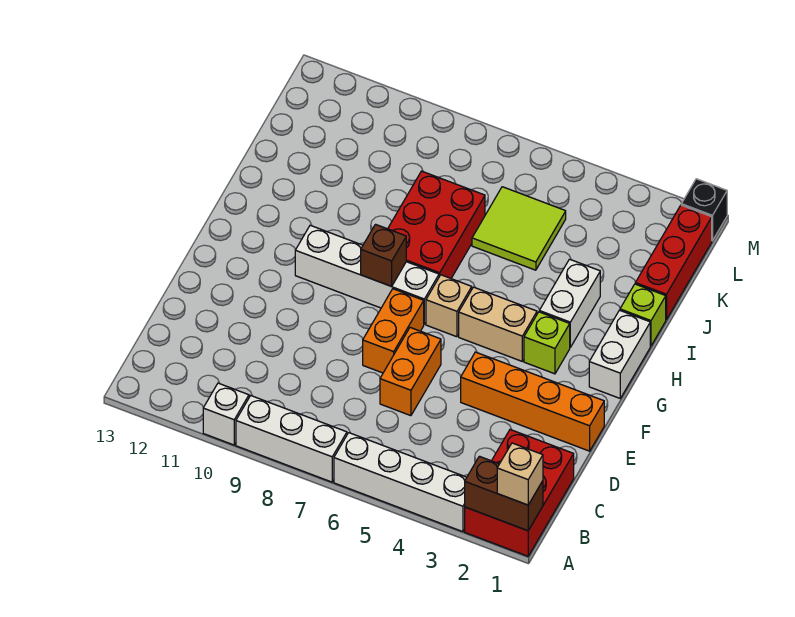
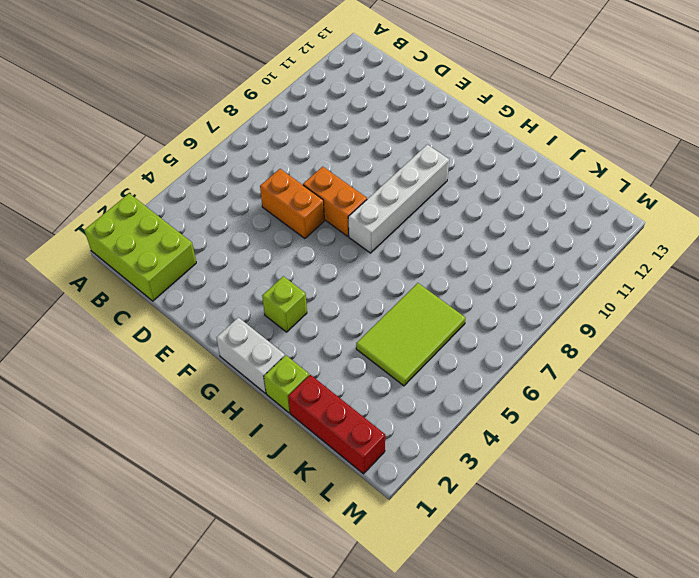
lime 2x3 brick [84,194,196,301] -> red 2x3 brick [465,430,574,556]
lime 2x3 tile [356,283,466,386] -> lime 2x2 tile [472,187,566,270]
none -> white 1x4 brick [334,433,467,532]
none -> white 1x3 brick [236,396,347,482]
none -> white 1x1 brick [203,383,249,445]

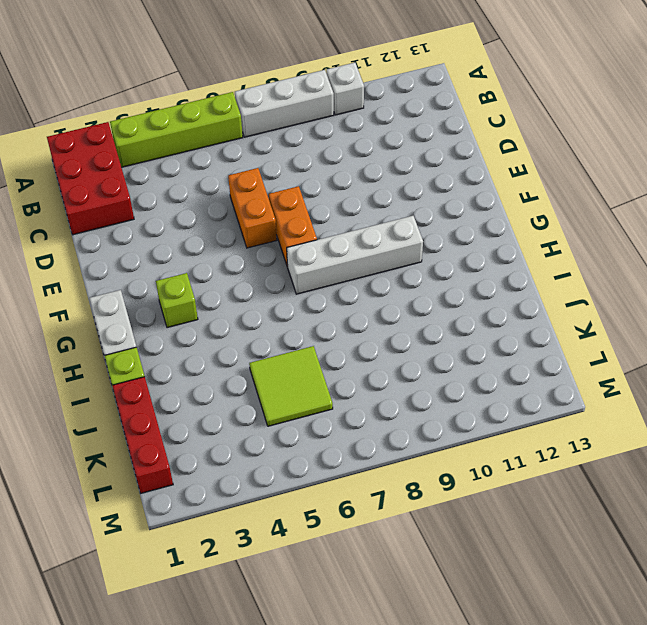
lime 1x4 brick [110,92,243,167] -> white 1x4 brick [334,433,467,532]
none -> orange 1x4 brick [461,352,604,451]
none -> tan 1x2 brick [459,287,537,361]
none -> tan 1x1 brick [426,275,472,337]

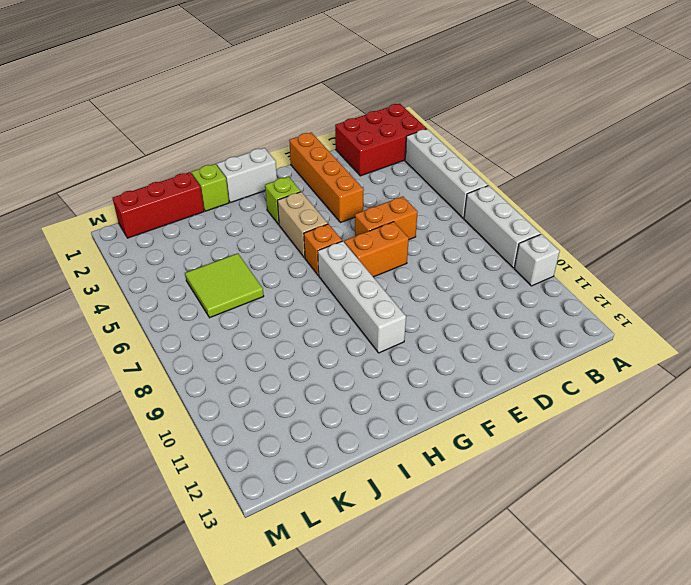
orange 1x1 brick [304,224,342,275] -> tan 1x1 brick [426,275,472,337]
none -> white 1x2 brick [539,259,600,347]
none -> red 2x3 brick [388,171,485,278]
none -> black 1x1 brick [681,179,727,241]

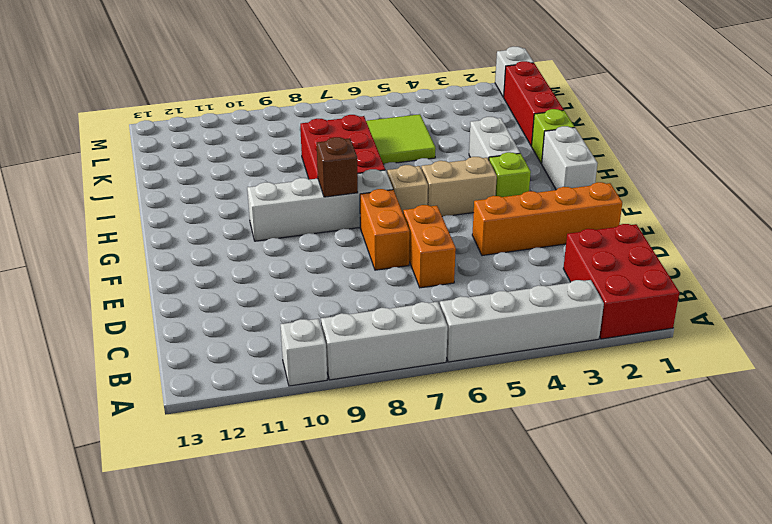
white 1x1 brick [495,47,534,97] -> black 1x1 brick [681,179,727,241]
none -> brown 1x2 brick [465,456,543,531]
none -> tan 1x1 brick [497,443,543,505]

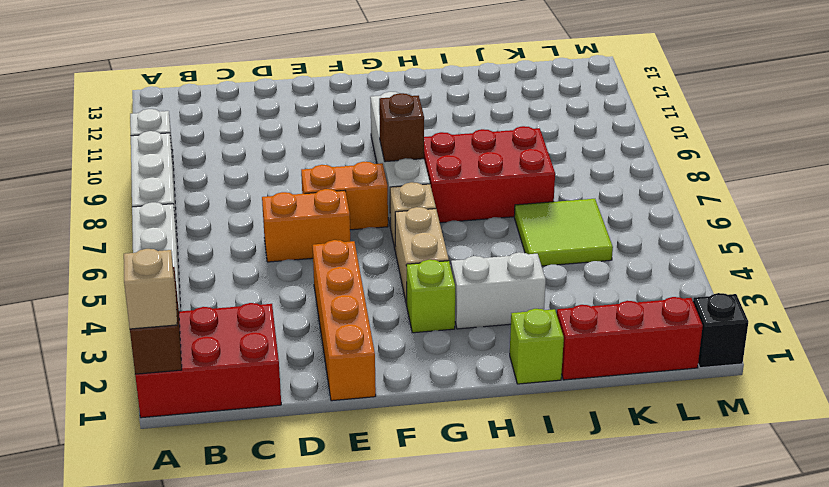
none -> white 1x2 brick [589,310,650,398]

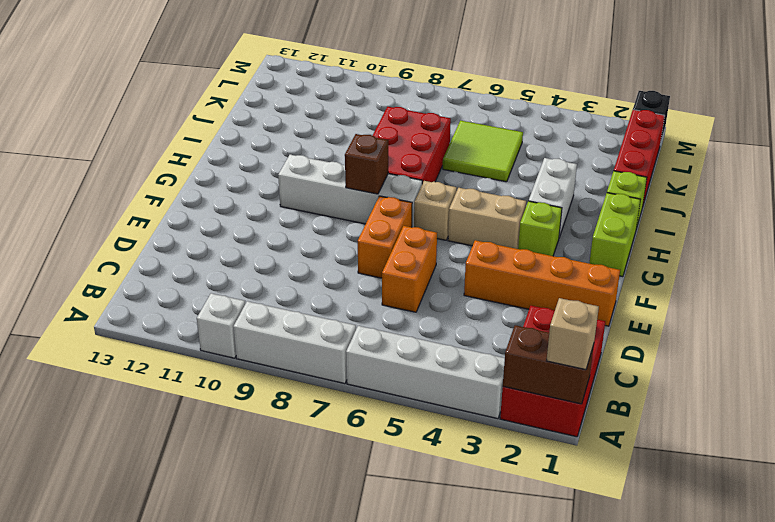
lime 1x2 brick [589,193,640,277] -> white 1x2 brick [589,310,650,398]

